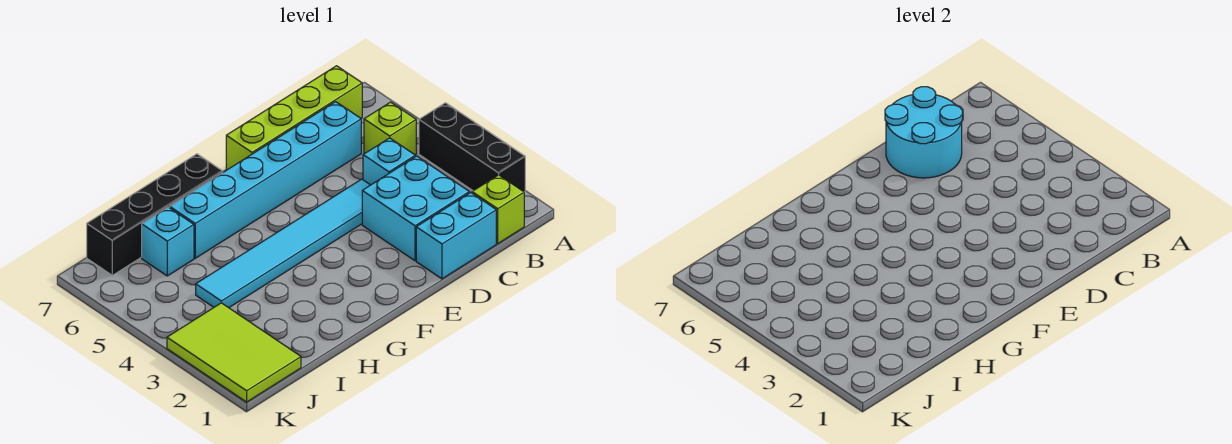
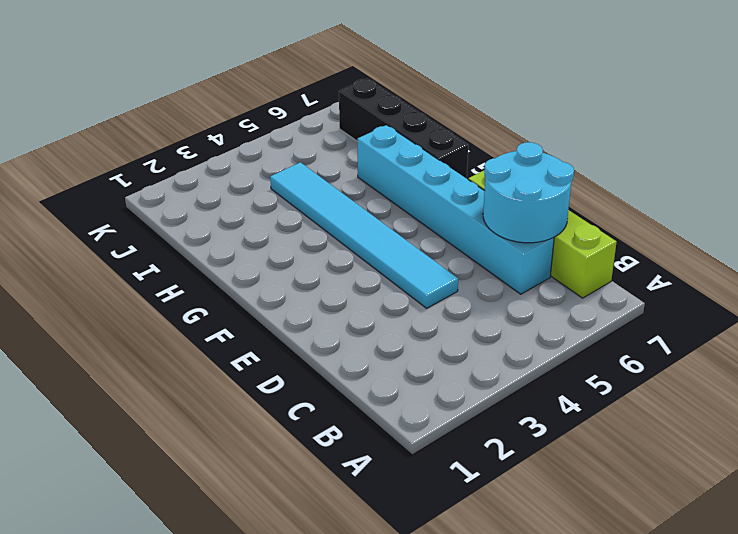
none -> black 1x3 brick [419,103,525,192]
none -> lime 1x1 brick [472,175,524,244]
none -> lime 1x1 brick [364,102,416,155]

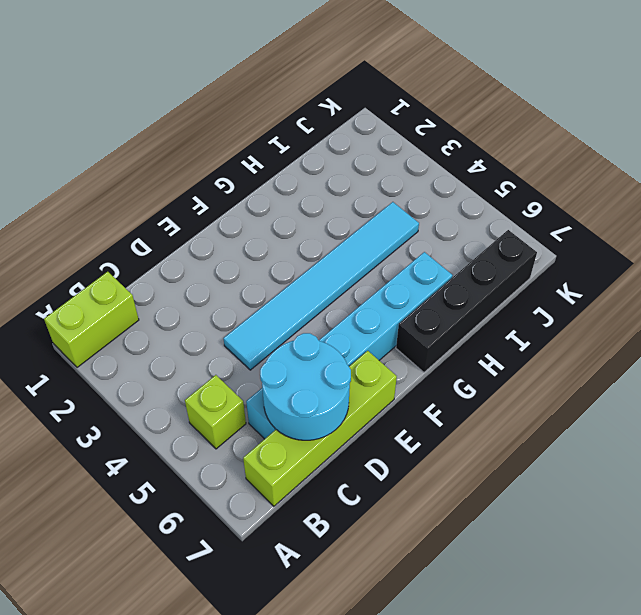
lime 1x2 brick [44,272,139,367] -> lime 1x1 brick [472,175,524,244]
none -> black 1x3 brick [419,103,525,192]
none -> cyan 1x2 brick [416,193,496,279]
none -> cyan 2x2 brick [362,156,469,261]

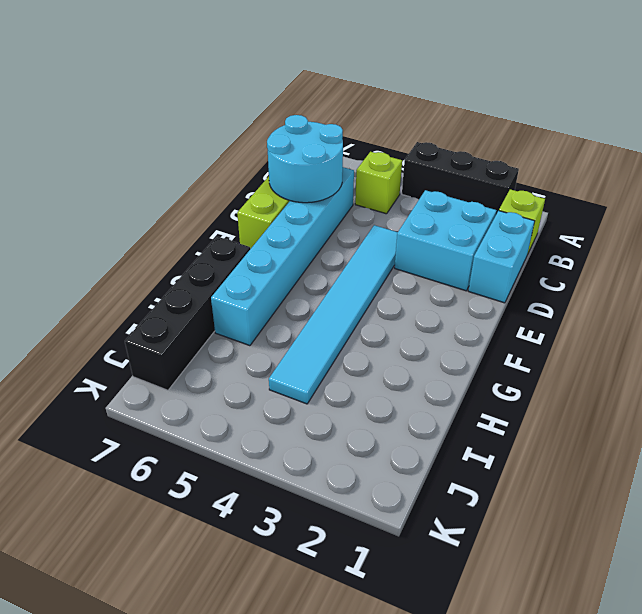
none -> cyan 1x1 brick [363,138,415,185]
none -> cyan 1x1 brick [142,207,194,276]
none -> lime 2x3 tile [167,303,301,402]

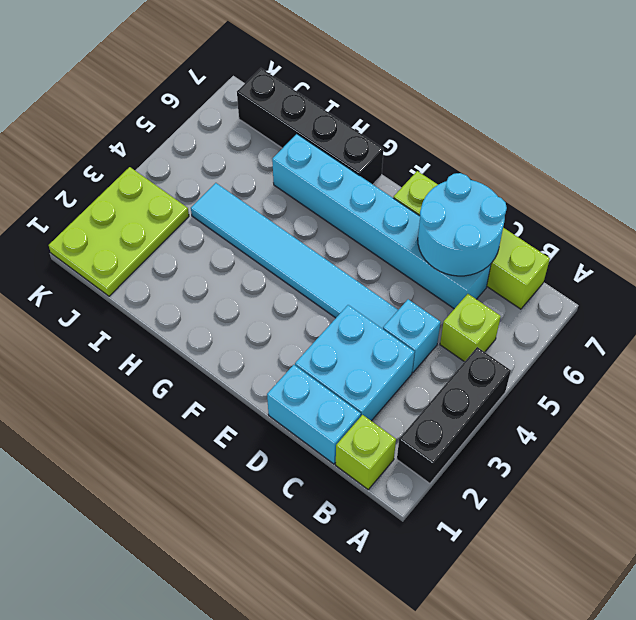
lime 2x3 plate [49,167,189,296] -> lime 2x3 tile [167,303,301,402]
none -> cyan 1x1 brick [142,207,194,276]

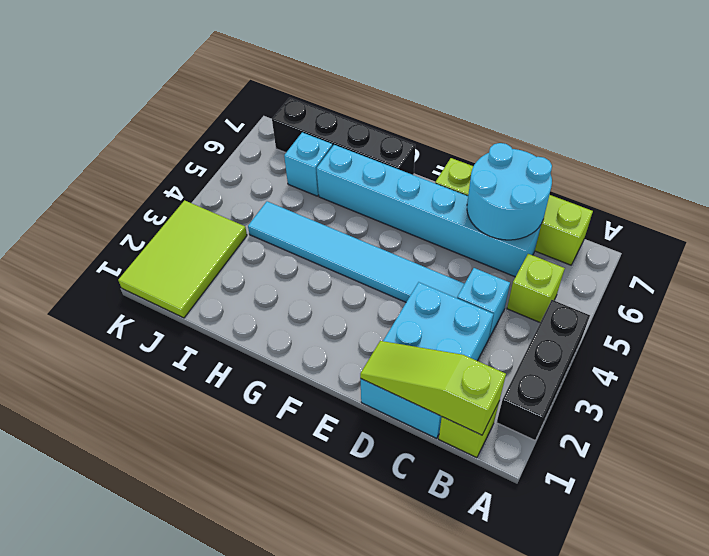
lime 1x3 slope [360,341,506,435] -> none

